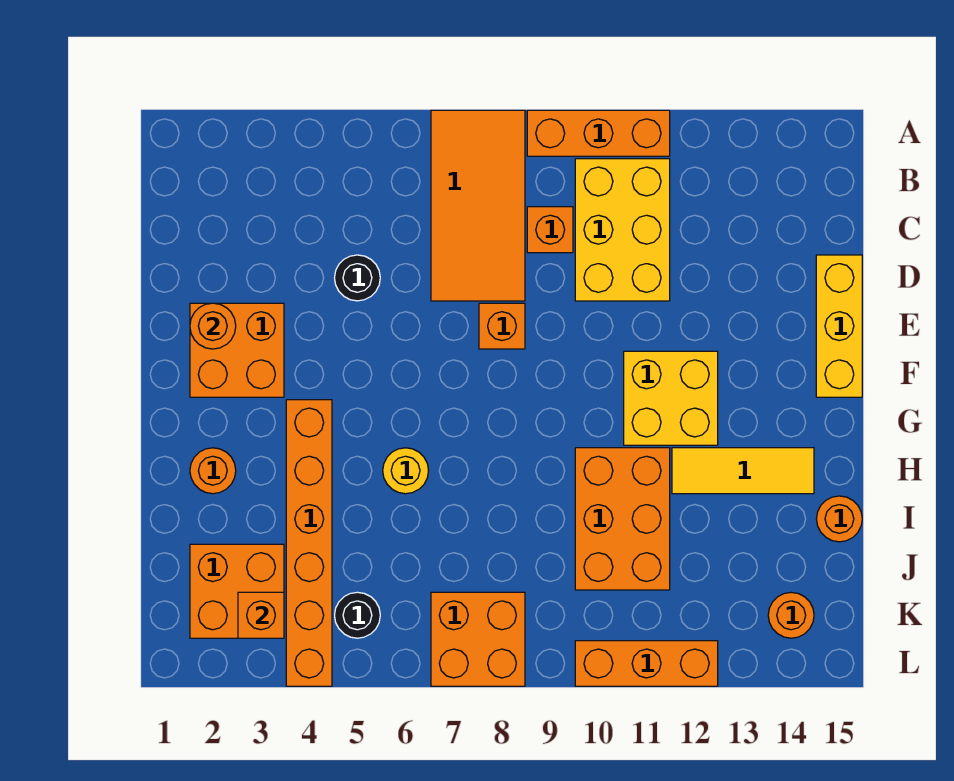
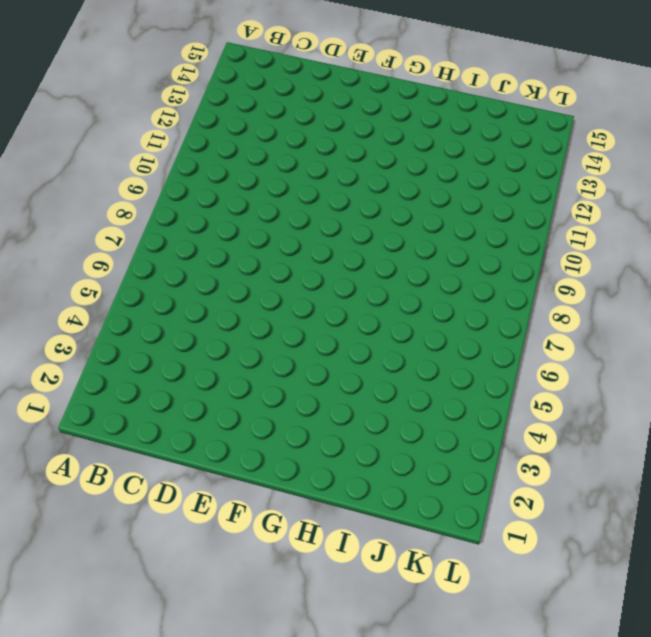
none -> orange 2x4 tile [431,110,525,301]
none -> orange 1x3 brick [527,110,670,156]
none -> yellow 2x3 brick [575,159,670,301]

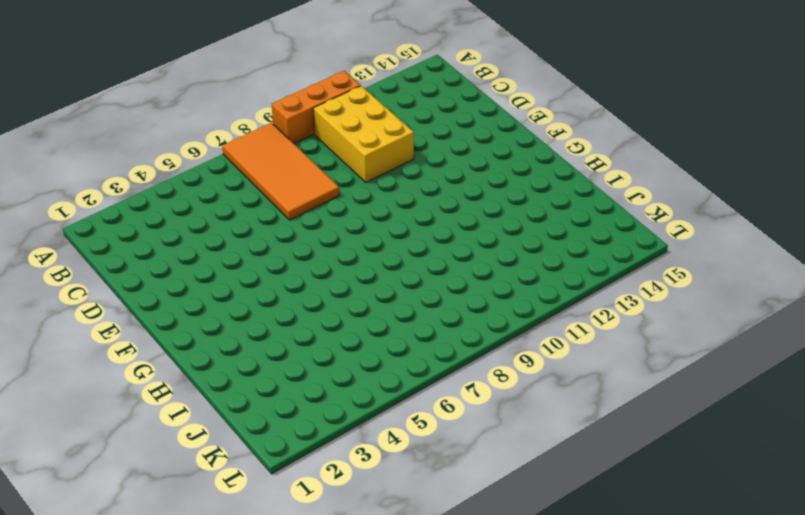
none -> orange 1x1 brick [527,207,573,253]
none -> black 1x1 round brick [335,255,380,301]
none -> yellow 1x3 brick [816,255,862,397]

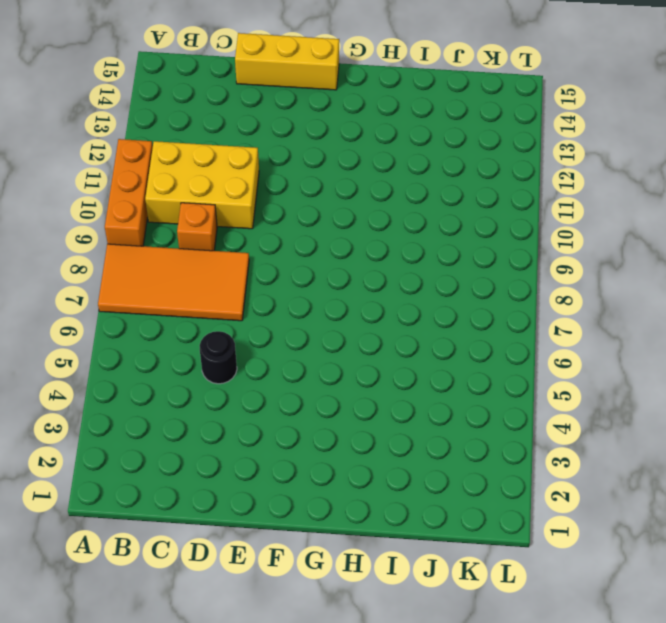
none -> orange 2x2 brick [190,303,284,397]
none -> orange 1x1 brick [479,303,525,349]
none -> yellow 2x2 brick [624,351,718,445]

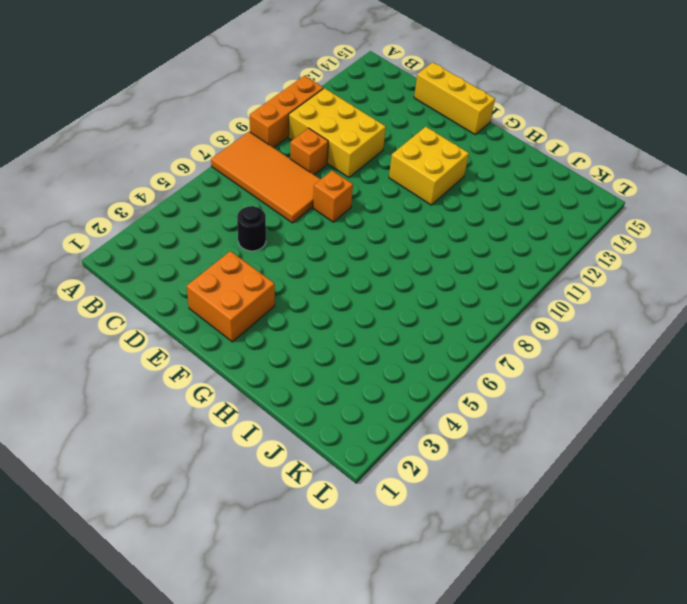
none -> orange 1x6 brick [286,400,332,686]
none -> orange 1x1 round brick [190,448,236,494]
none -> yellow 1x1 round brick [383,448,429,494]

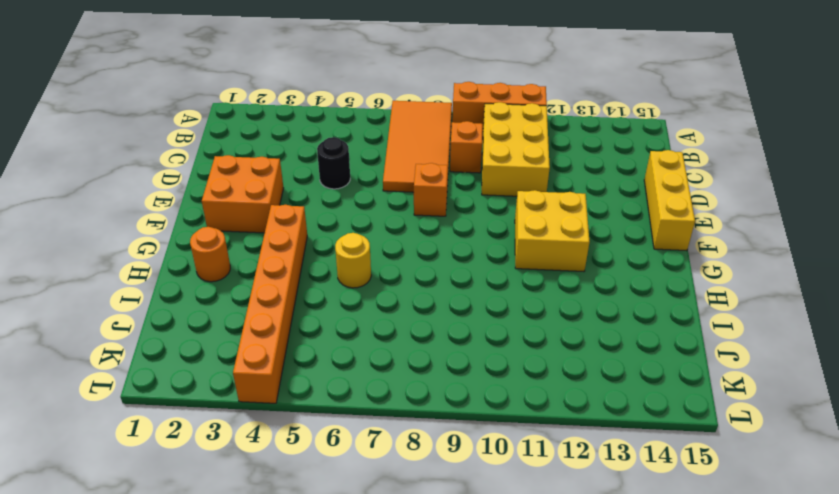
none -> orange 2x3 brick [575,448,670,590]
none -> yellow 1x3 tile [672,448,814,494]
none -> orange 1x1 round brick [817,496,862,542]

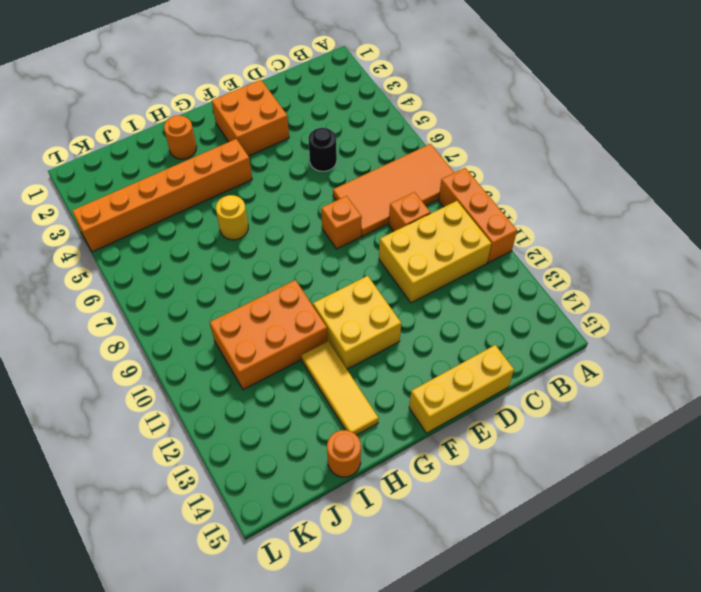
none -> orange 2x2 brick [190,544,284,638]
none -> black 1x1 round brick [335,592,380,638]
none -> orange 2x2 brick [431,592,525,686]

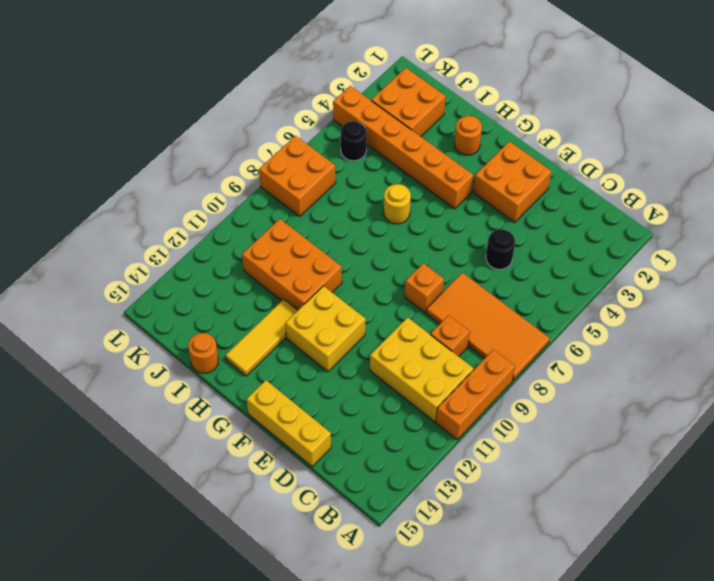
none -> orange 1x1 round brick [768,592,814,638]
none -> orange 1x3 brick [575,641,718,686]
none -> orange 1x1 round brick [190,303,236,349]

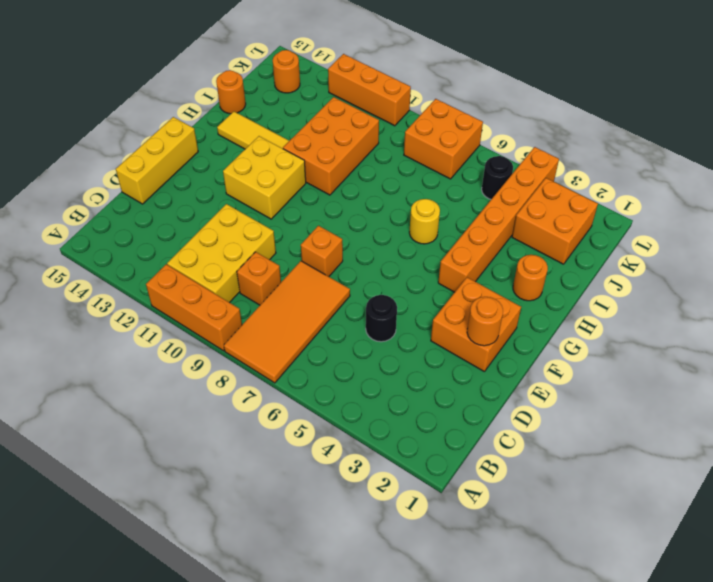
none -> orange 1x1 brick [238,592,284,638]

